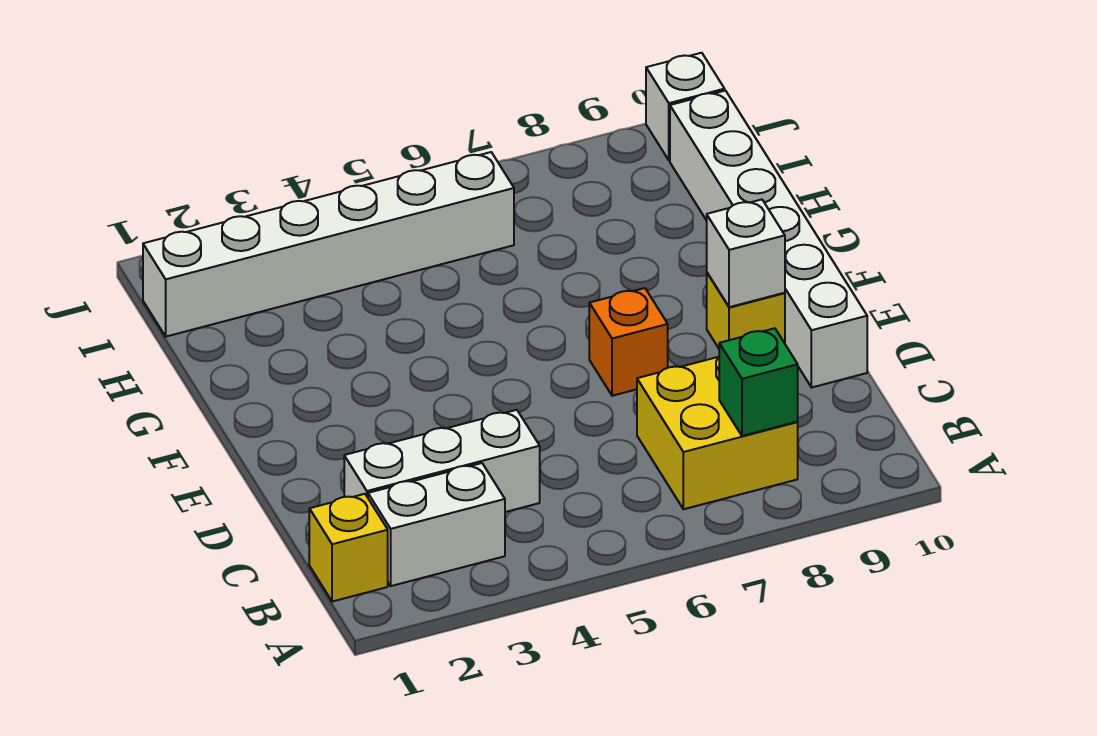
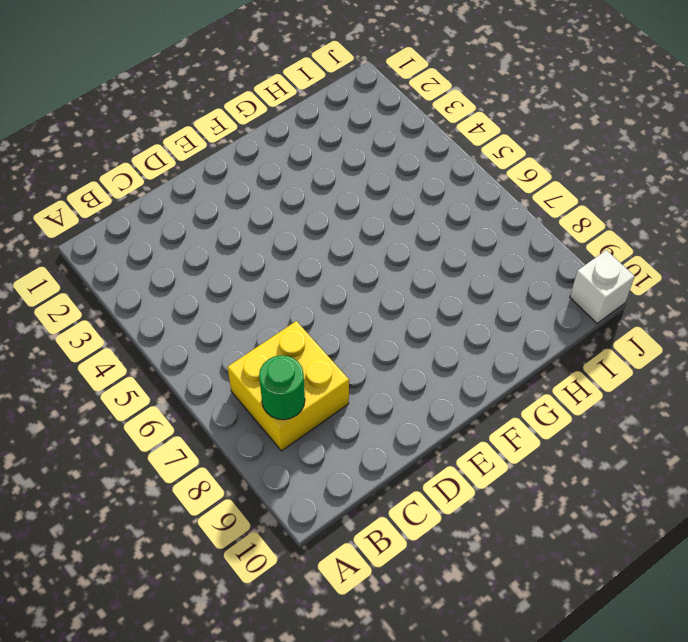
green 1x1 round brick [259,355,305,420] -> green 1x1 brick [719,328,798,436]
none -> yellow 1x1 brick [309,494,388,602]
none -> white 1x2 brick [368,463,505,586]

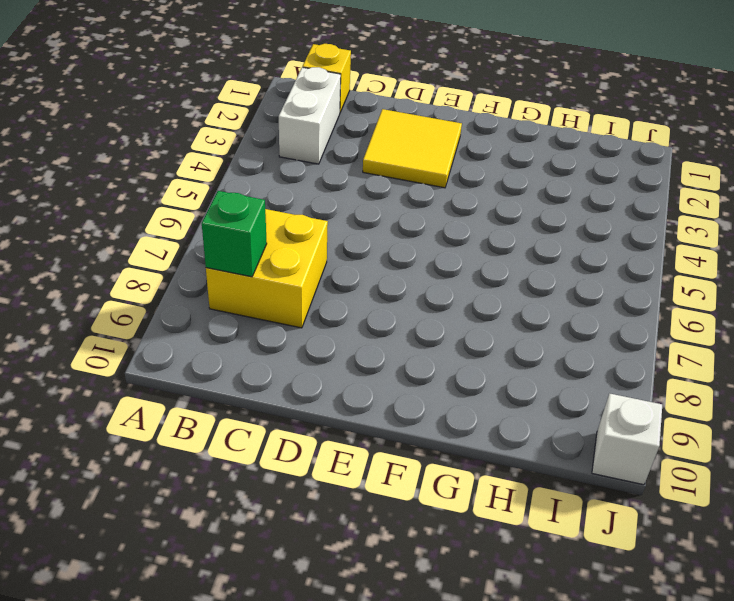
yellow 2x2 tile [363,109,462,188] -> none
none -> white 1x3 brick [344,410,540,512]
none -> white 1x6 brick [670,91,867,387]

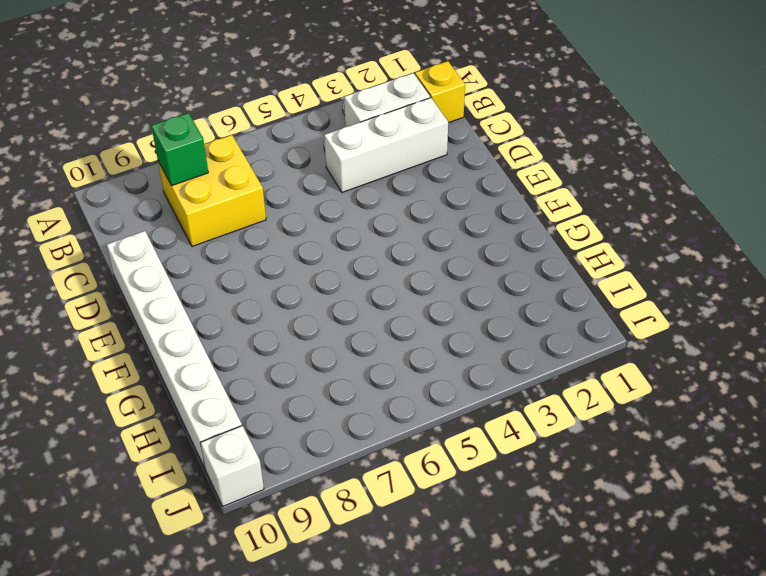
none -> orange 1x1 brick [589,288,668,396]
none -> yellow 1x1 brick [707,273,785,348]

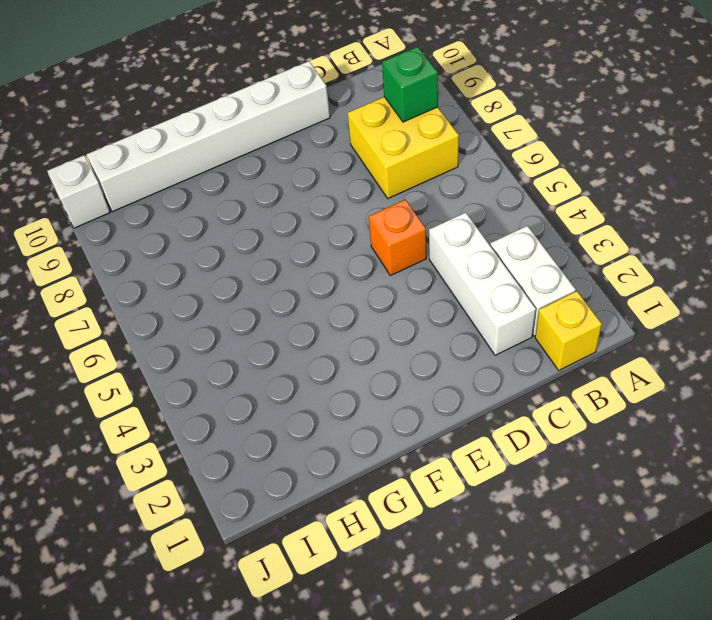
orange 1x1 brick [369,200,426,276] -> orange 1x1 brick moved to [589,288,668,396]
none -> yellow 1x1 brick [707,273,785,348]
none -> white 1x6 brick [143,152,514,337]

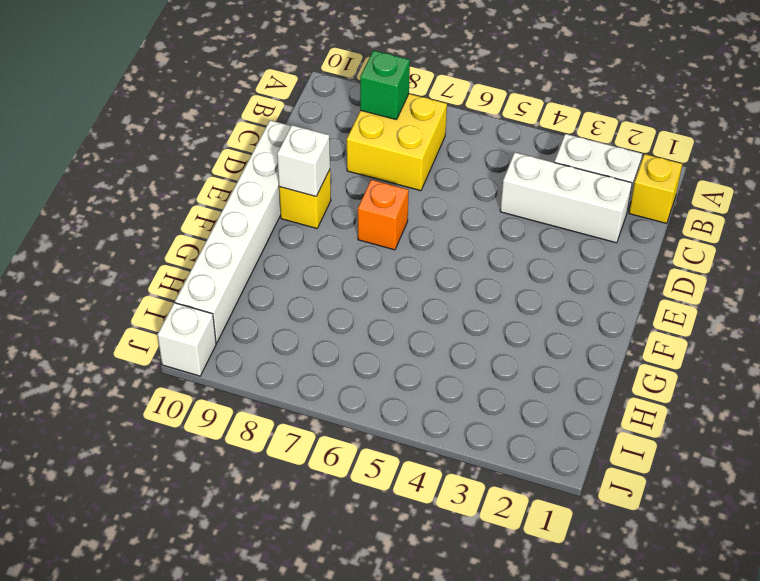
none -> white 1x6 brick [143,152,514,337]

